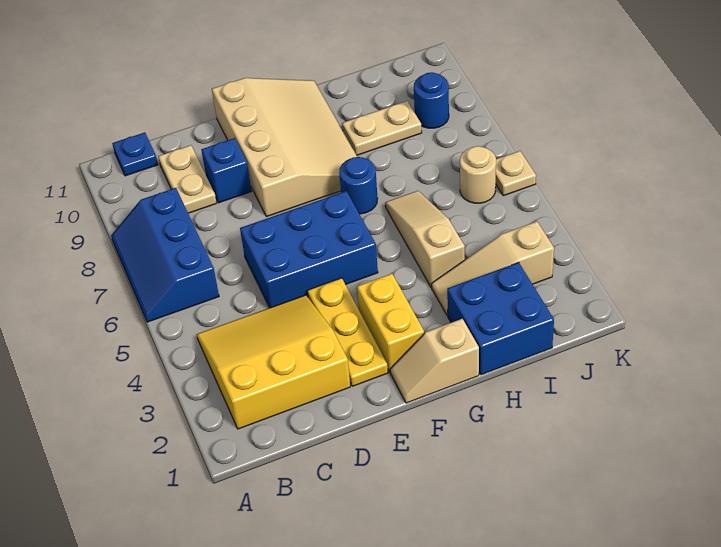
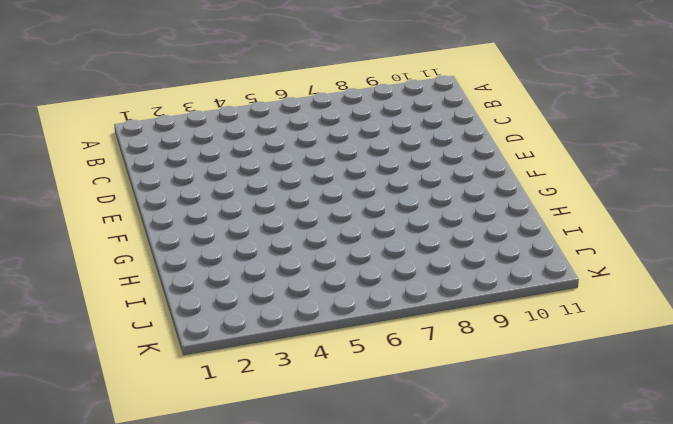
none -> blue 2x3 slope [111,188,219,322]
none -> yellow 3x3 slope [197,295,350,429]
none -> blue 1x1 plate [112,132,158,176]

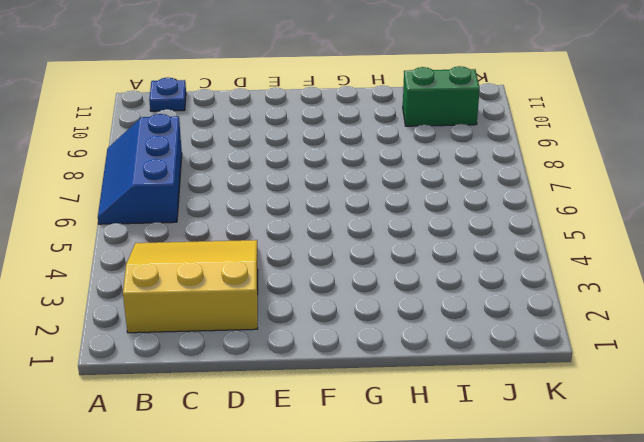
green 1x2 brick [403,66,480,126] -> none
none -> tan 1x2 plate [158,145,217,213]
none -> blue 2x3 brick [240,191,378,308]
none -> blue 1x1 brick [201,138,251,203]

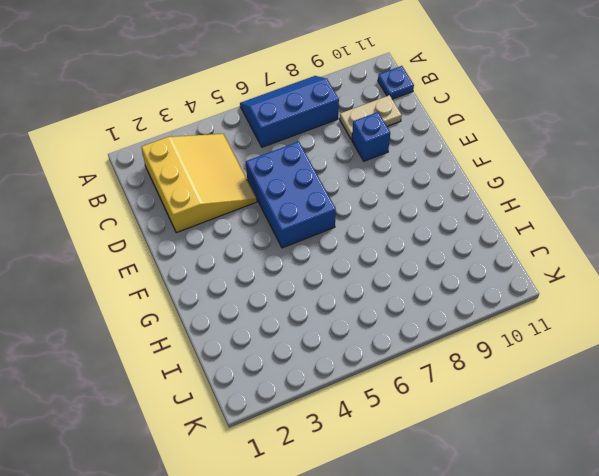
none -> yellow 1x3 plate [307,278,388,386]
none -> tan 3x4 slope [212,78,357,217]
none -> tan 1x2 slope [390,319,479,403]

